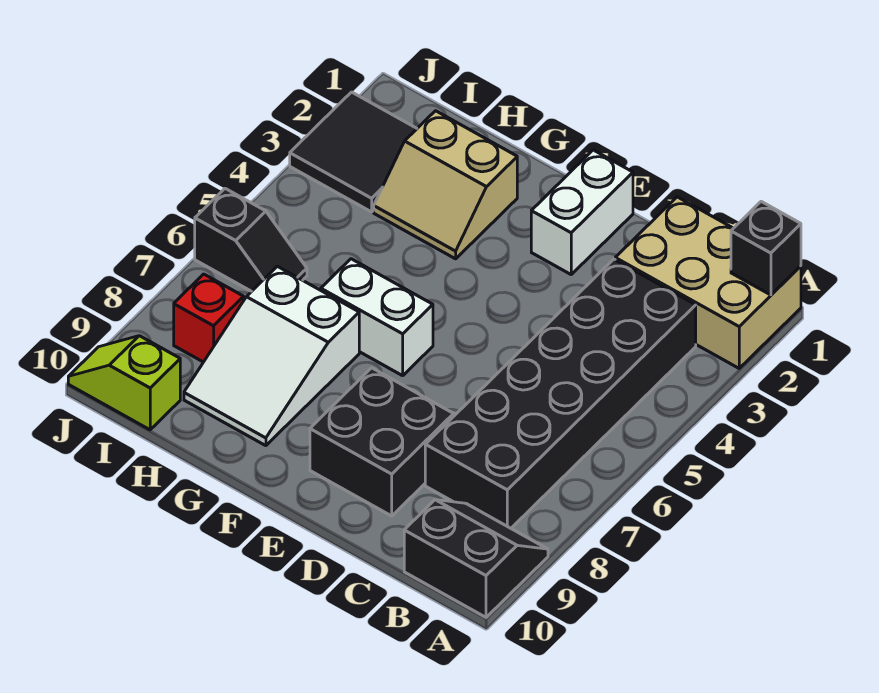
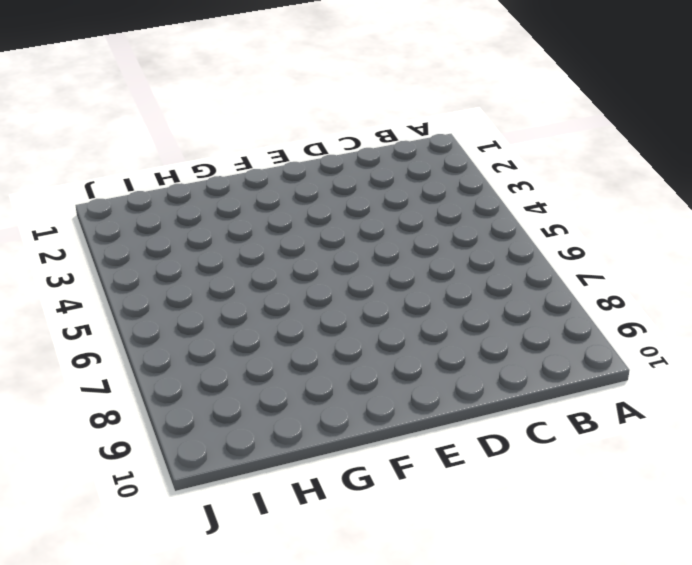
none -> tan 2x3 brick [615,197,801,368]
none -> black 2x2 slope [404,500,548,617]
none -> black 2x6 brick [425,259,696,528]

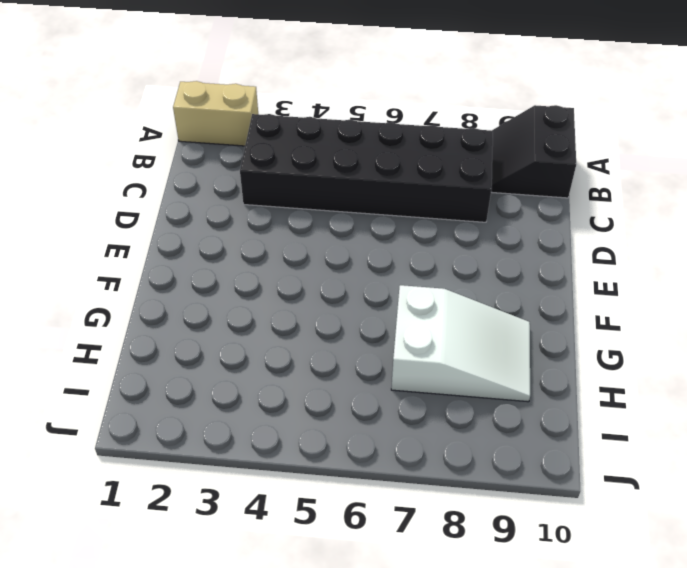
tan 1x2 brick [173,81,258,146] -> tan 2x3 brick [615,197,801,368]
none -> black 2x2 brick [310,368,454,516]
none -> white 1x2 brick [531,150,633,274]
none -> white 1x2 brick [321,259,433,376]

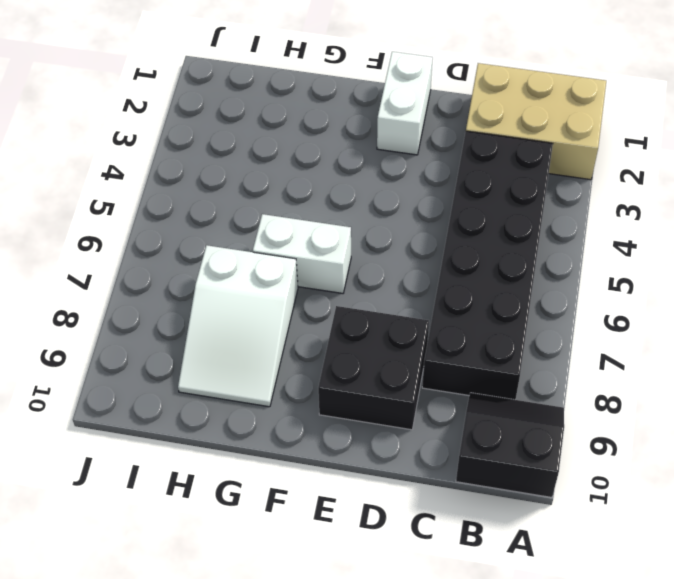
none -> tan 2x2 slope [374,111,517,259]
none -> black 2x2 tile [290,92,417,212]
none -> black 1x2 slope [195,189,307,291]

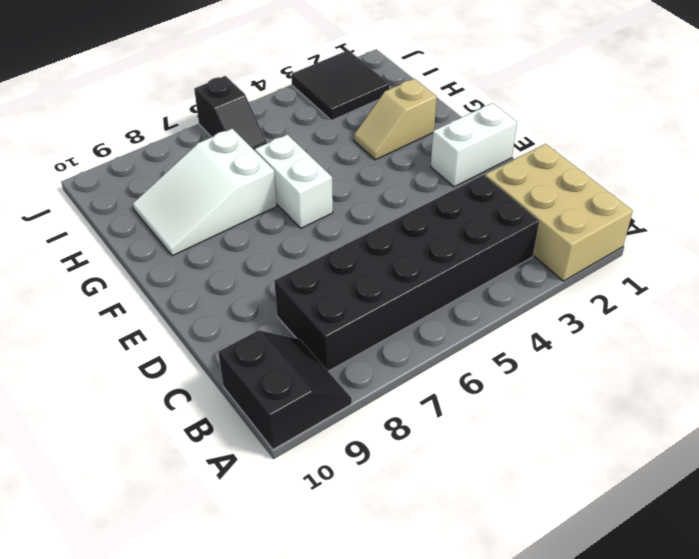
tan 1x2 slope [354,79,437,160] -> tan 2x2 slope [374,111,517,259]
none -> black 2x2 brick [310,368,454,516]
none -> red 1x1 brick [174,274,244,362]
none -> lime 1x2 slope [68,336,180,430]

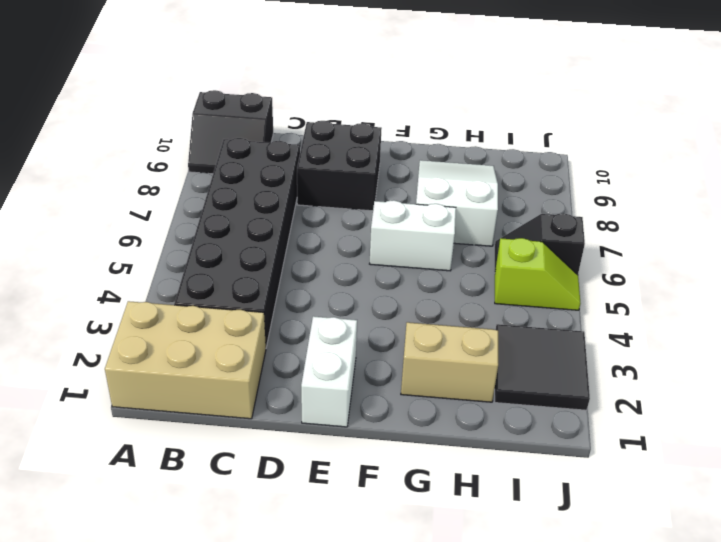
lime 1x2 slope [495,238,580,310] -> lime 1x2 slope moved to [68,336,180,430]
none -> red 1x1 brick [174,274,244,362]
none -> black 1x1 brick [731,202,801,295]

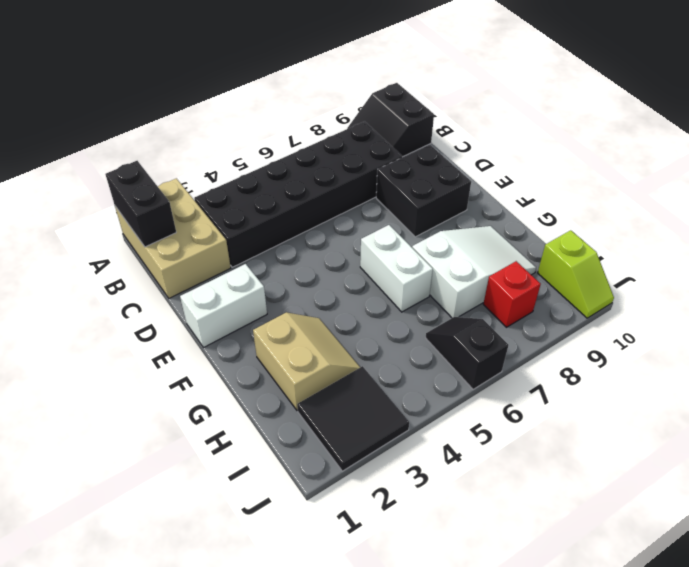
black 1x2 brick [106,161,176,247] -> black 1x1 brick [731,202,801,295]

